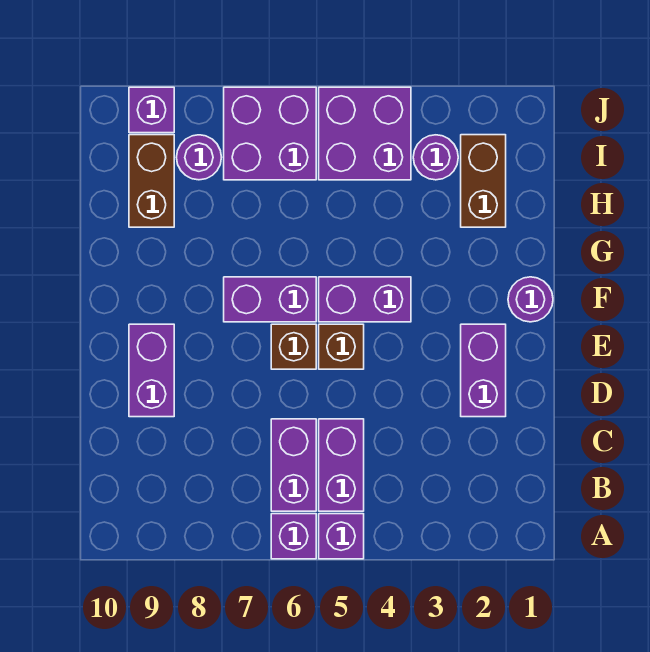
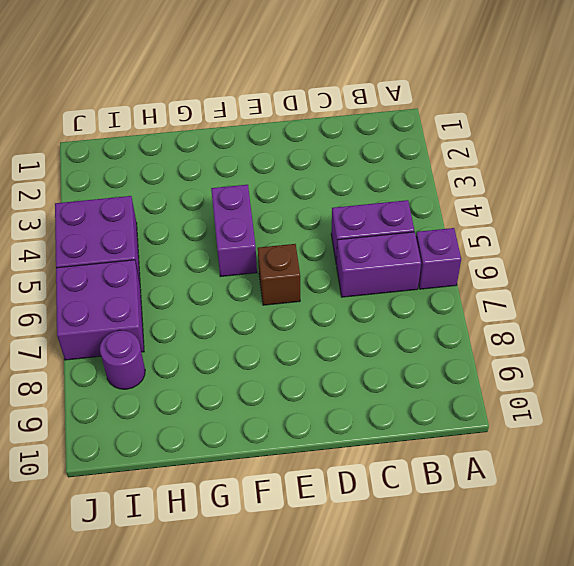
none -> purple 1x1 brick [319,514,364,559]
none -> purple 1x2 brick [461,324,506,417]
none -> purple 1x2 brick [129,324,174,417]

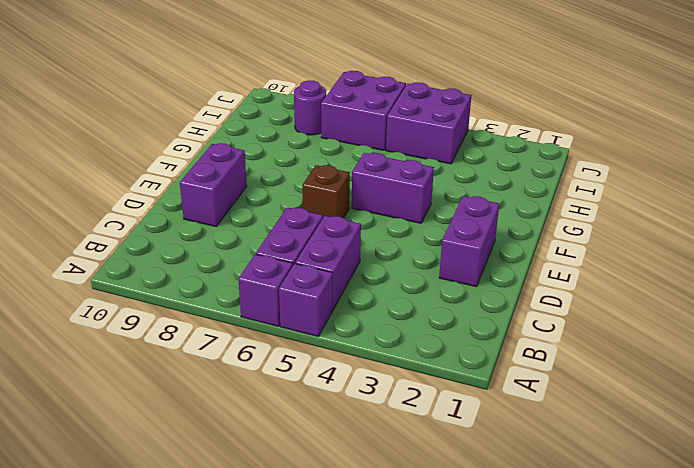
none -> brown 1x1 brick [319,324,364,369]
none -> purple 1x1 round brick [508,277,553,322]
none -> purple 1x2 brick [224,277,316,322]

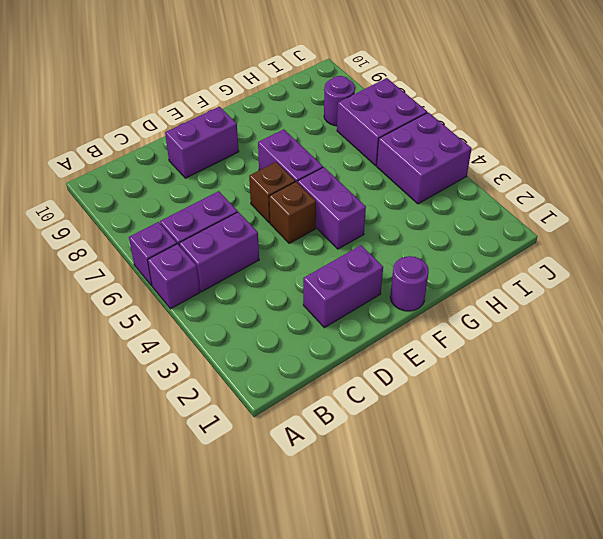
none -> brown 1x2 brick [461,135,506,227]
none -> brown 1x2 brick [129,135,174,227]
none -> purple 1x1 round brick [413,135,458,180]

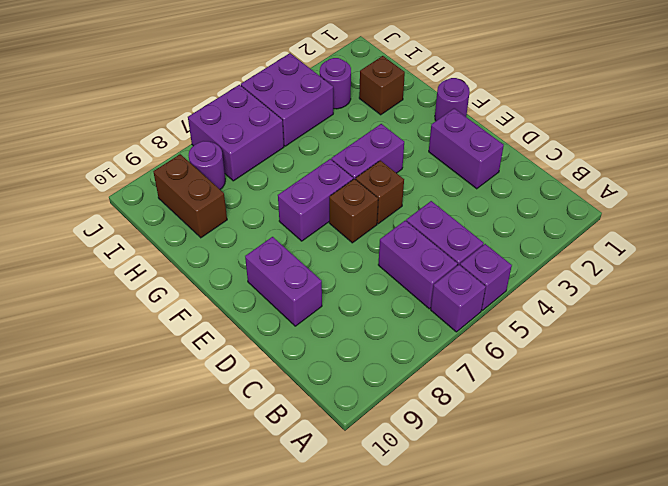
brown 1x1 brick [359,56,405,115] -> brown 1x2 brick [461,135,506,227]
none -> purple 1x1 brick [129,87,174,133]

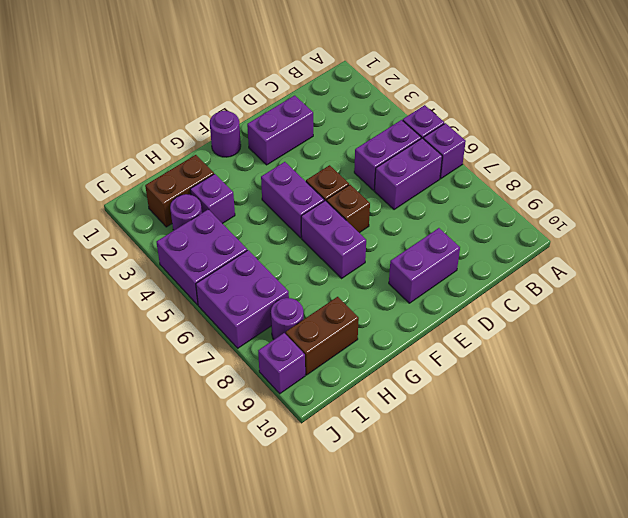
purple 1x1 brick [190,174,235,224] -> none

